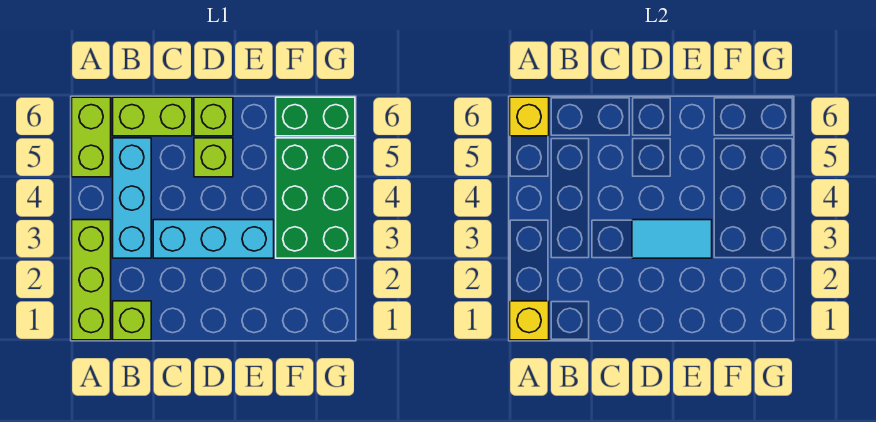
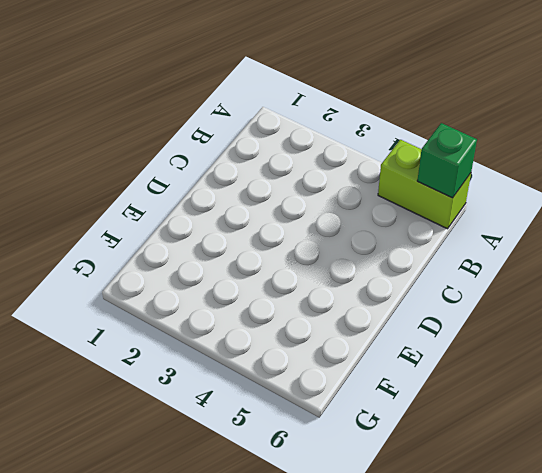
green 1x1 brick [417,123,477,198] -> yellow 1x1 brick [510,97,549,136]
none -> lime 1x3 brick [72,220,111,340]
none -> lime 1x1 brick [113,301,151,340]
none -> cyan 1x3 brick [113,138,151,258]

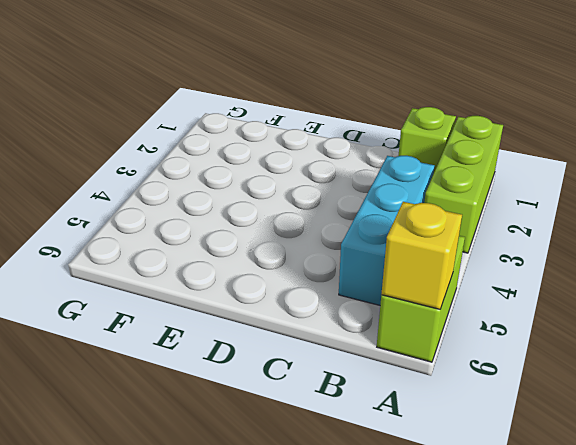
none -> lime 1x2 brick [113,97,192,136]
none -> cyan 1x3 brick [153,220,274,258]
none -> lime 1x1 brick [194,138,233,177]

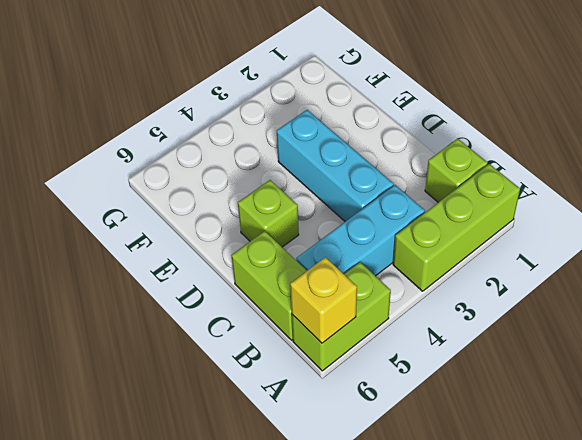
none -> lime 1x1 brick [194,97,233,136]
none -> green 2x3 brick [276,138,355,258]
none -> green 1x2 brick [276,97,355,136]

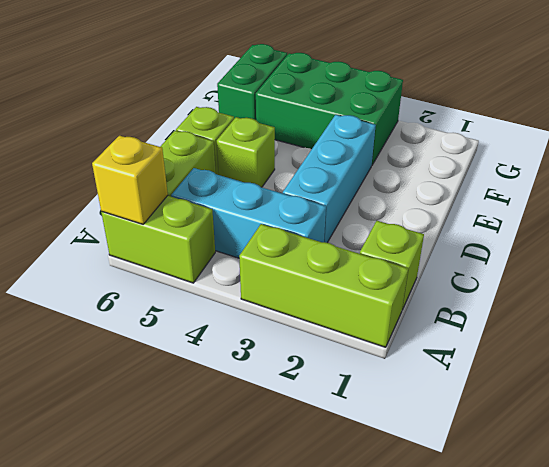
none -> yellow 1x1 brick [510,301,549,340]
none -> cyan 1x2 tile [632,220,712,258]

